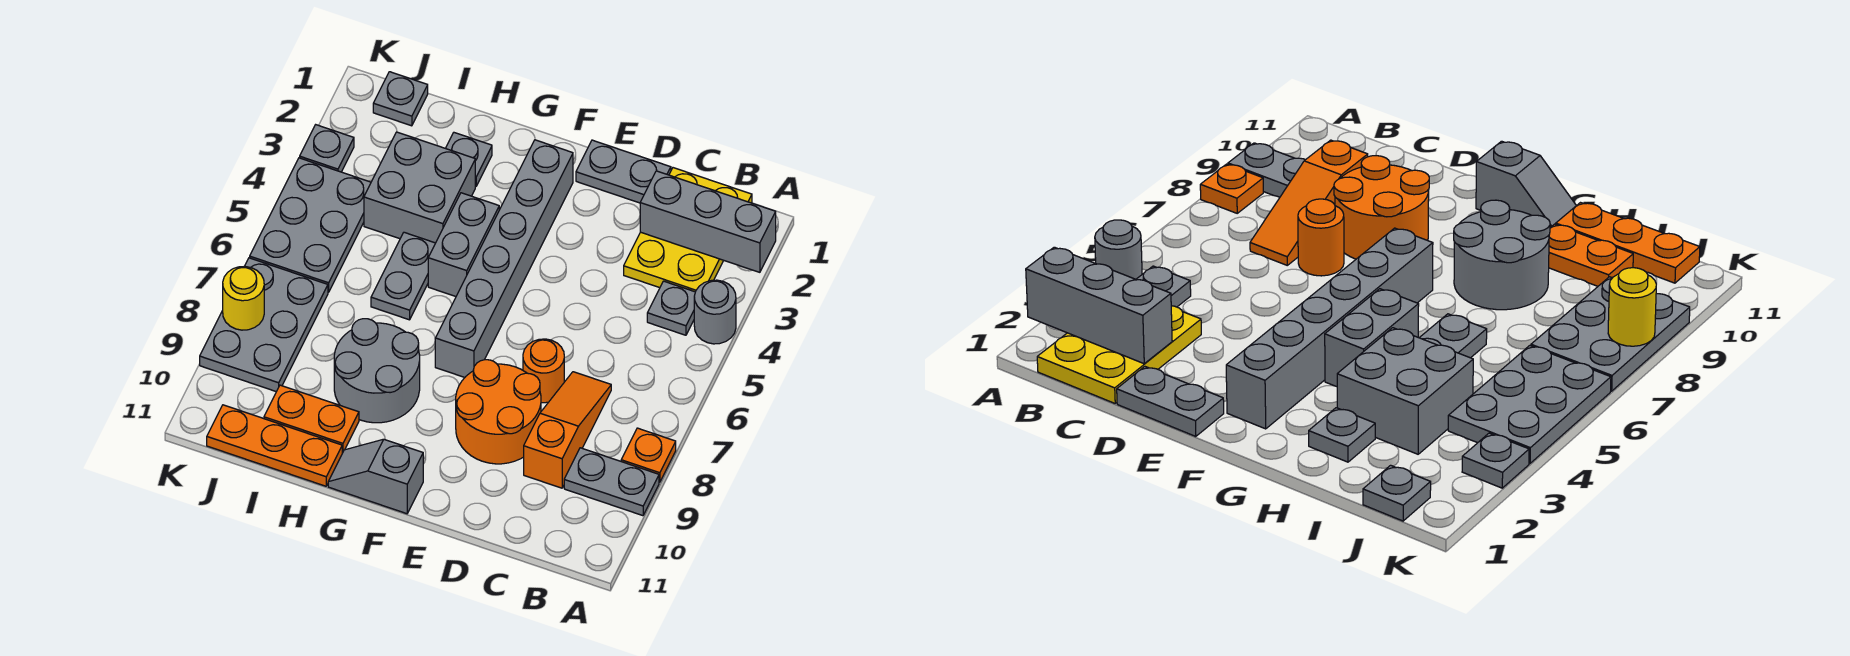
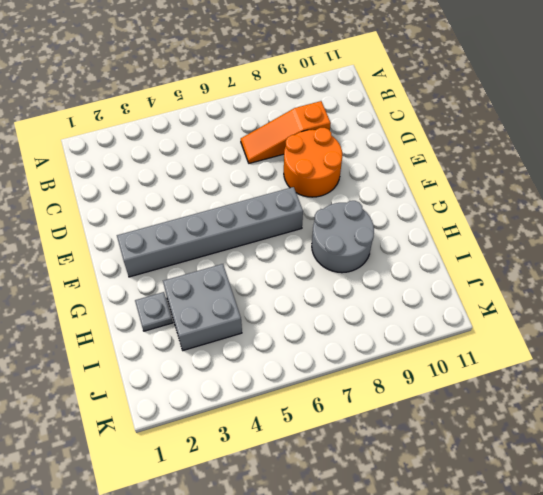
none -> grey 1x1 round brick [694,280,736,344]
none -> orange 1x1 plate [621,428,676,482]
none -> grey 1x2 plate [564,448,659,516]

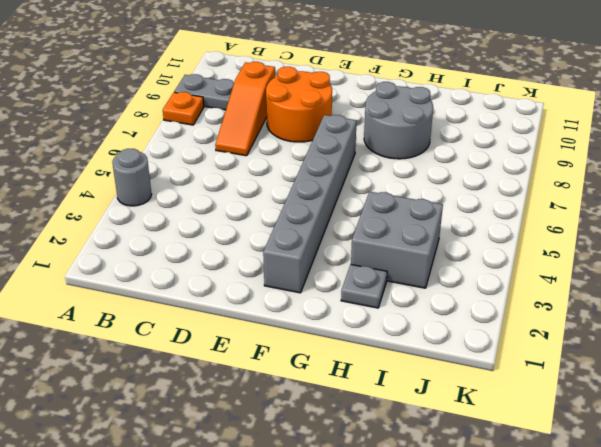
none -> yellow 2x3 plate [624,168,752,292]
none -> grey 1x1 plate [647,281,695,335]
none -> grey 1x2 plate [576,140,671,203]

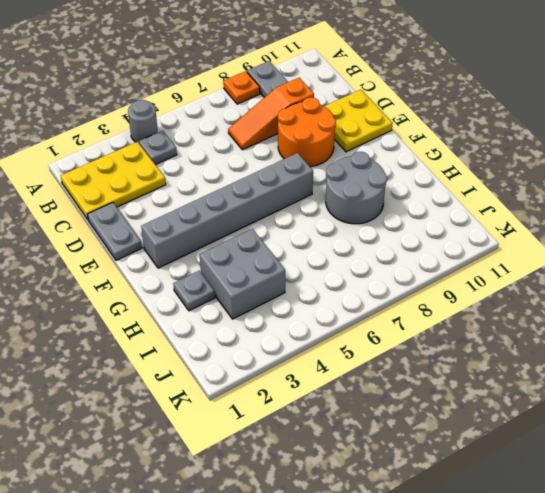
yellow 2x2 plate [324,90,393,152] -> none
none -> orange 1x1 round brick [523,339,564,403]
none -> grey 1x2 slope [328,439,423,514]
none -> grey 1x2 brick [428,193,499,296]

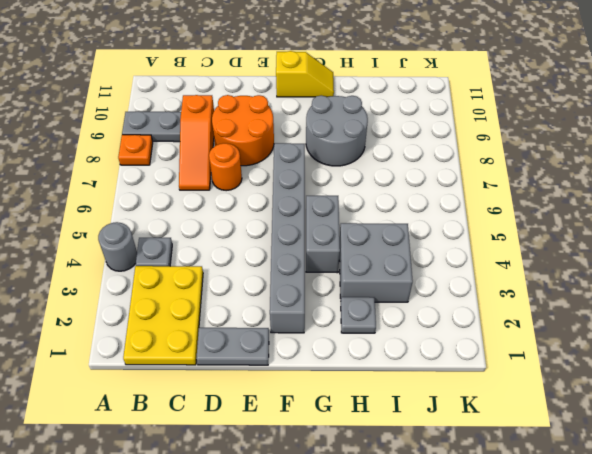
yellow 1x2 slope [276,51,334,97] -> grey 1x2 slope [328,439,423,514]
none -> grey 1x2 plate [371,232,435,320]
none -> orange 1x2 plate [264,385,359,453]
none -> orange 1x3 plate [207,405,342,486]

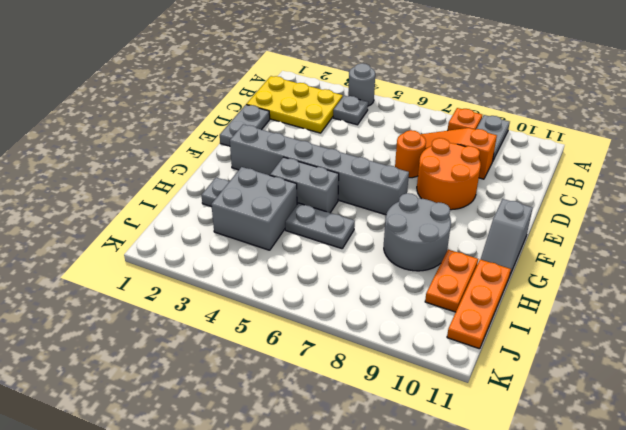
none -> grey 1x1 plate [373,72,428,126]
none -> grey 2x3 plate [250,158,371,292]
none -> grey 2x3 plate [200,258,328,392]

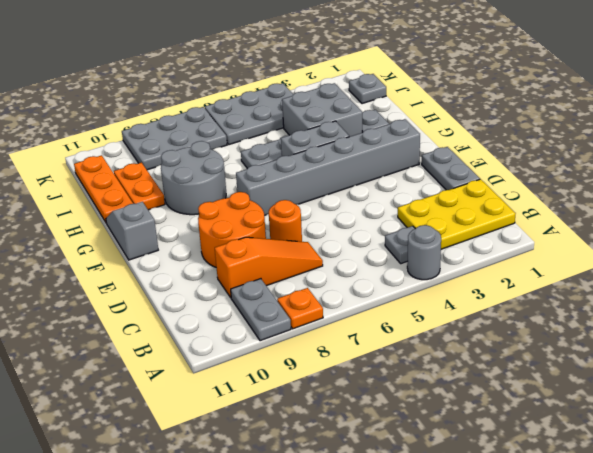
none -> grey 1x1 plate [300,125,354,172]
none -> grey 1x3 brick [640,171,776,272]
none -> yellow 1x1 round brick [223,266,264,330]

